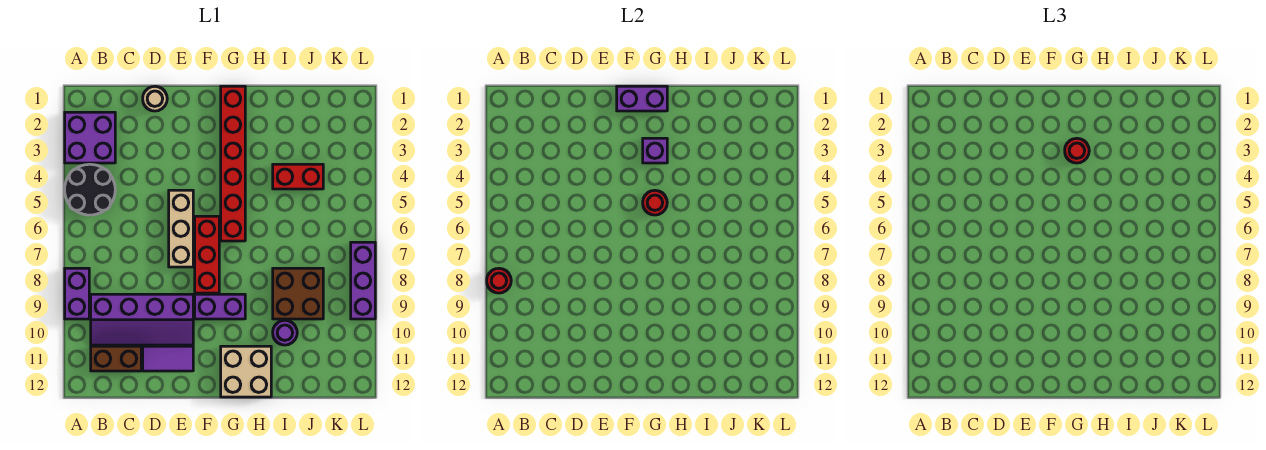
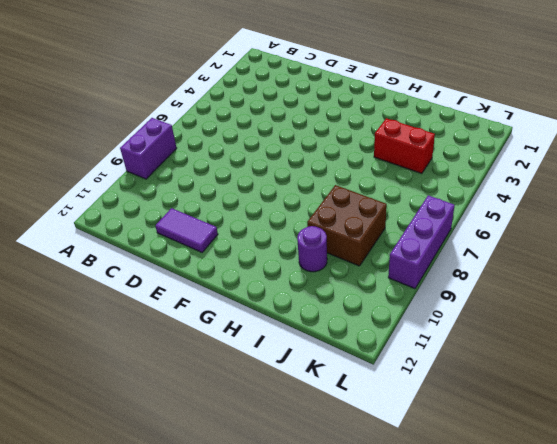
none -> purple 2x2 brick [65,112,115,163]
none -> black 2x2 round brick [65,164,115,215]
none -> purple 2x4 slope [91,294,193,345]

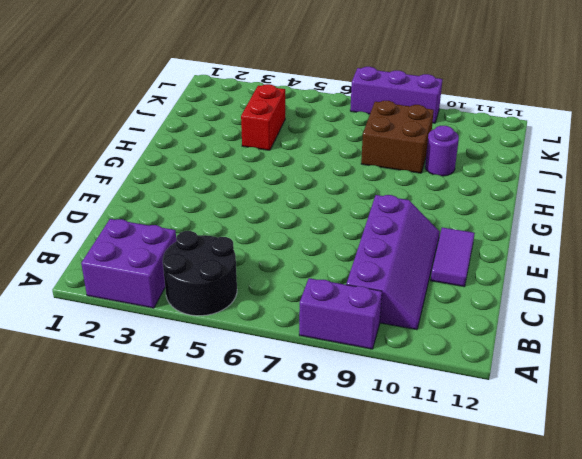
none -> brown 1x2 brick [91,346,141,371]
none -> tan 1x1 round brick [143,86,167,111]
none -> tan 1x3 brick [169,190,193,267]

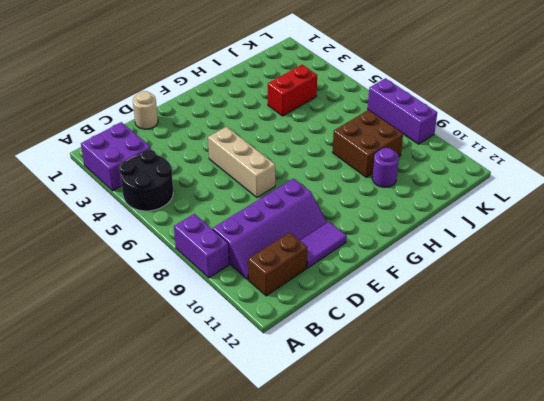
none -> red 1x3 brick [195,216,219,293]
none -> purple 1x2 brick [195,294,245,319]
none -> red 1x6 brick [221,86,245,241]

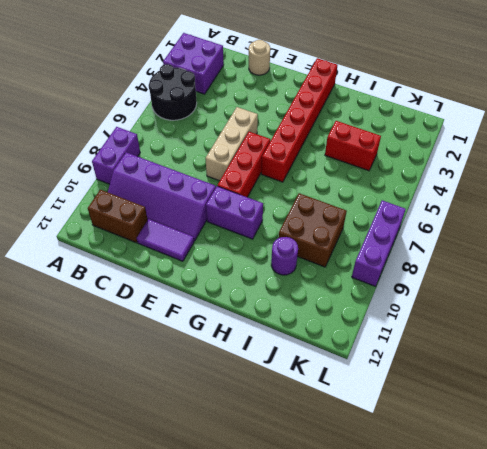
none -> tan 2x2 brick [221,346,271,397]
none -> red 1x1 round brick [487,268,511,293]
none -> purple 1x2 brick [617,86,667,111]

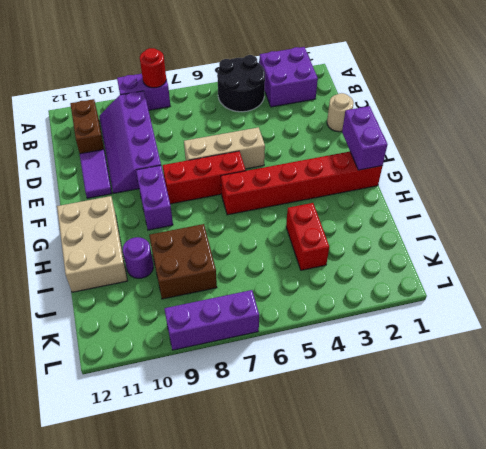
tan 2x3 brick [57,196,127,292] -> tan 2x2 brick [221,346,271,397]
none -> purple 1x1 brick [643,138,667,163]
none -> red 1x1 round brick [643,190,667,215]
none -> red 1x1 round brick [1065,138,1089,163]

